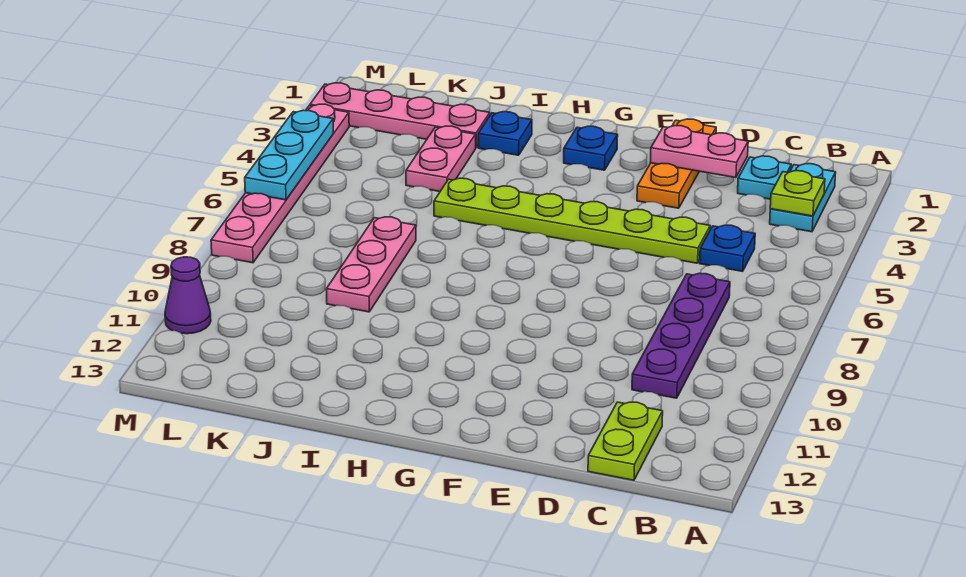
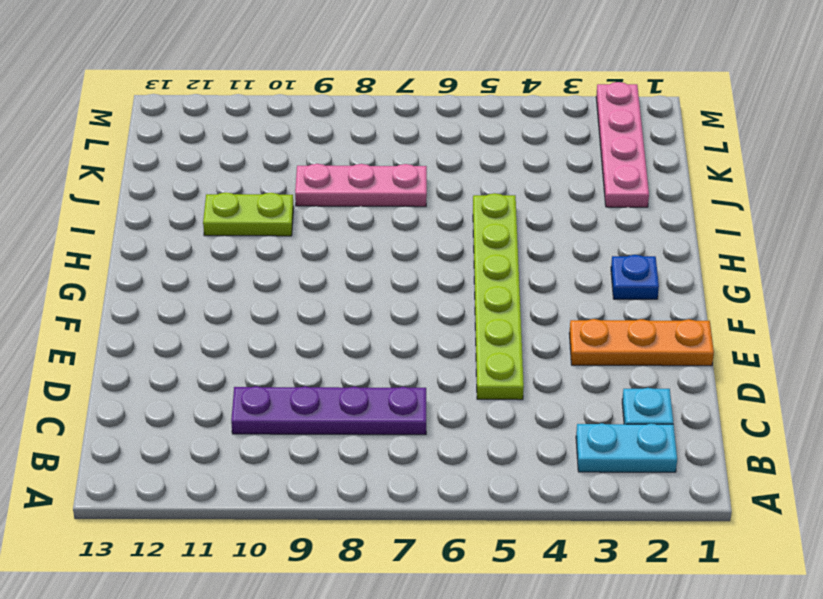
lime 1x2 plate [203,192,294,236] -> lime 1x2 plate moved to [588,402,663,480]
none -> blue 1x1 plate [700,225,755,271]
none -> blue 1x1 plate [478,112,532,155]
none -> pink 1x2 plate [406,126,476,191]

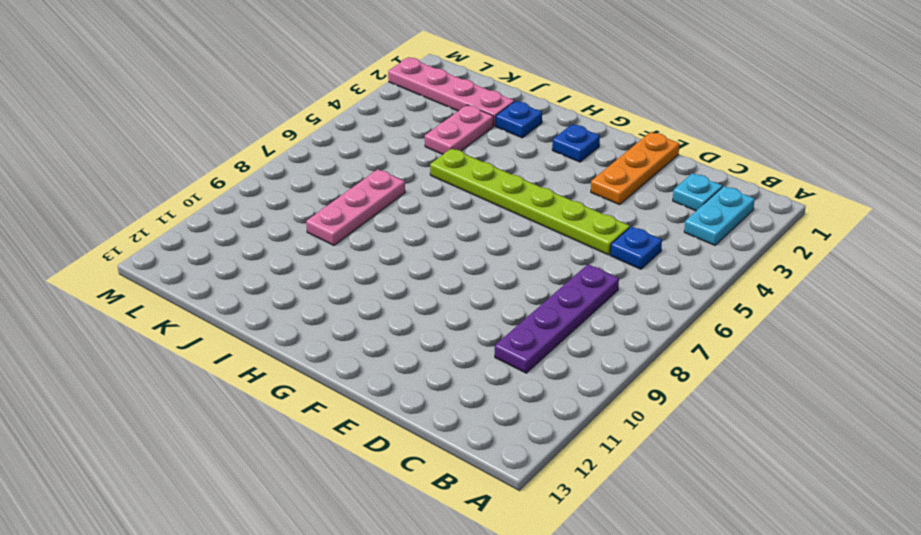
none -> lime 1x2 plate [588,402,663,480]
none -> pink 1x6 plate [211,104,349,263]
none -> purple 1x1 cone [165,257,211,334]

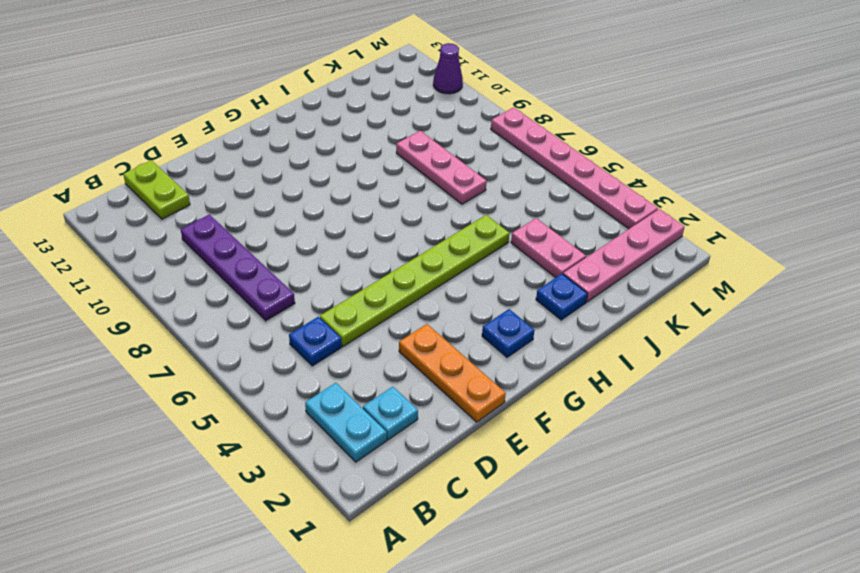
none -> lime 1x1 plate [770,171,825,216]
none -> pink 1x2 plate [650,126,748,178]
none -> cyan 1x3 plate [245,110,333,200]

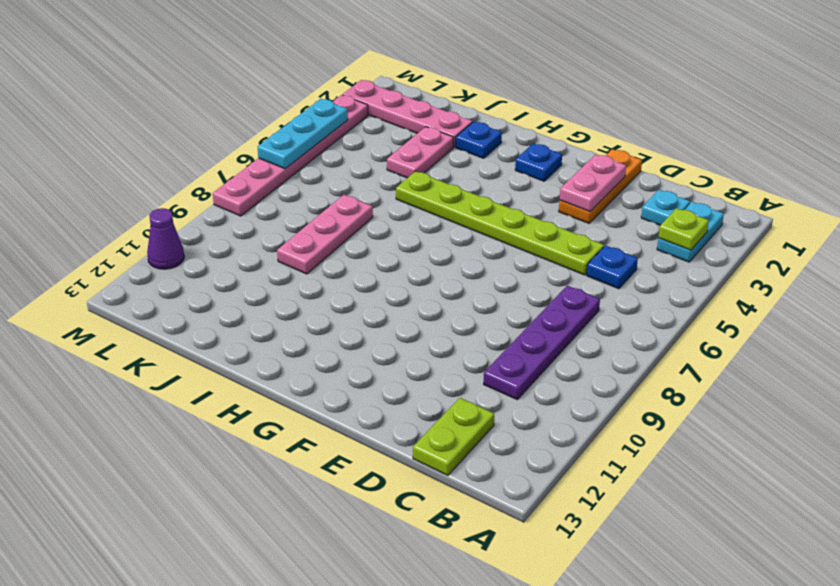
pink 1x2 plate [560,154,626,212] -> pink 1x2 plate turned to [650,126,748,178]

